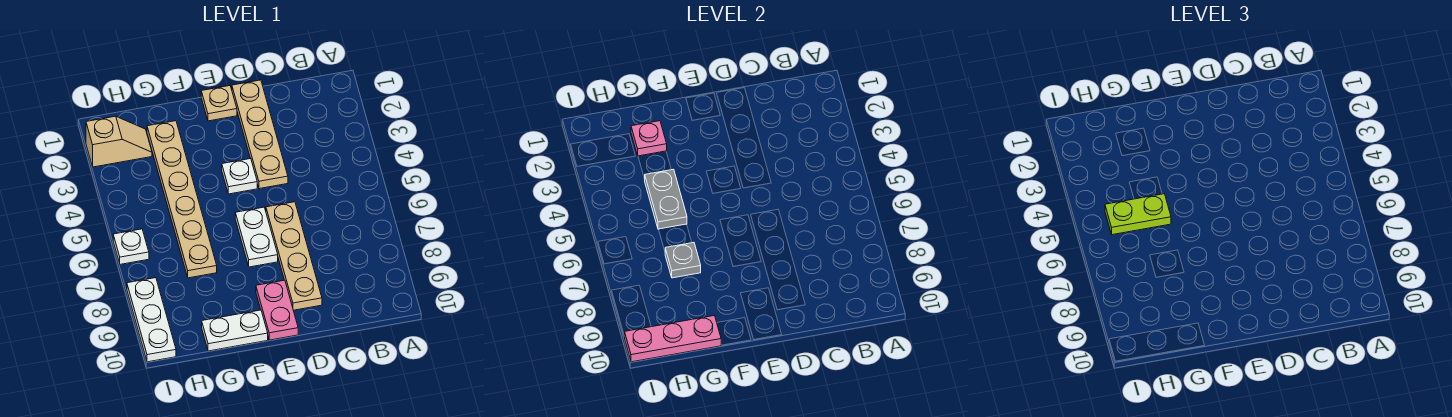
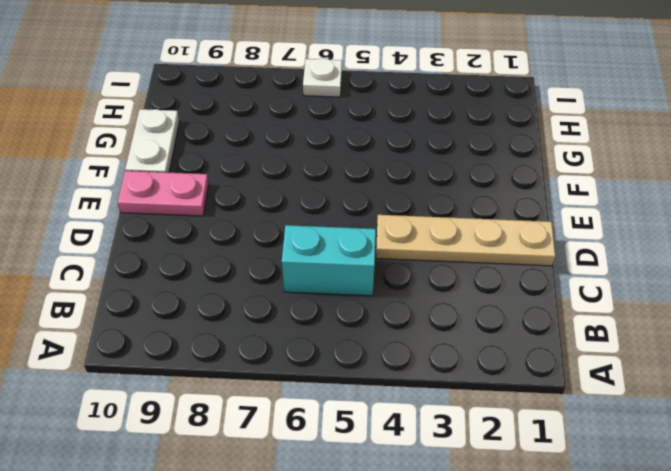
cyan 1x2 brick [282,225,376,296] -> none
none -> tan 1x4 plate [266,202,322,310]
none -> tan 1x1 plate [201,86,237,121]
none -> white 1x1 plate [222,158,257,194]

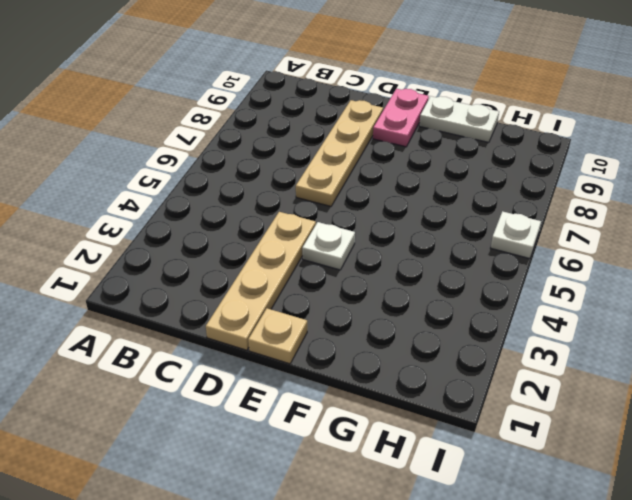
none -> white 1x2 plate [235,207,278,267]
none -> tan 1x6 plate [147,121,217,278]
none -> tan 1x2 slope [86,116,152,167]

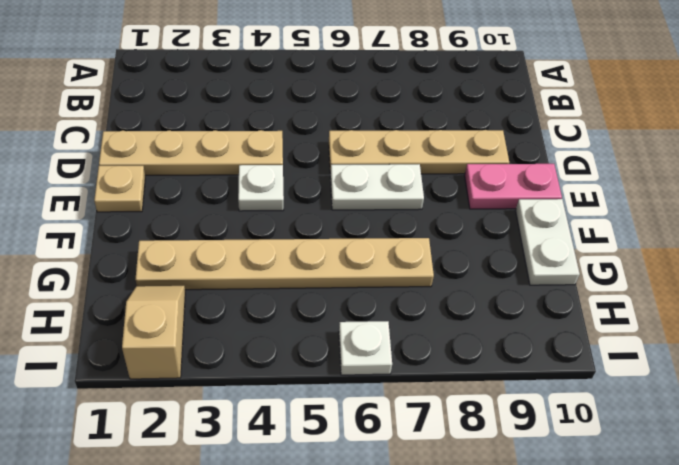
none -> white 1x3 plate [127,278,176,362]
none -> pink 1x1 plate [631,121,667,156]
none -> grey 1x2 plate [645,169,687,229]

